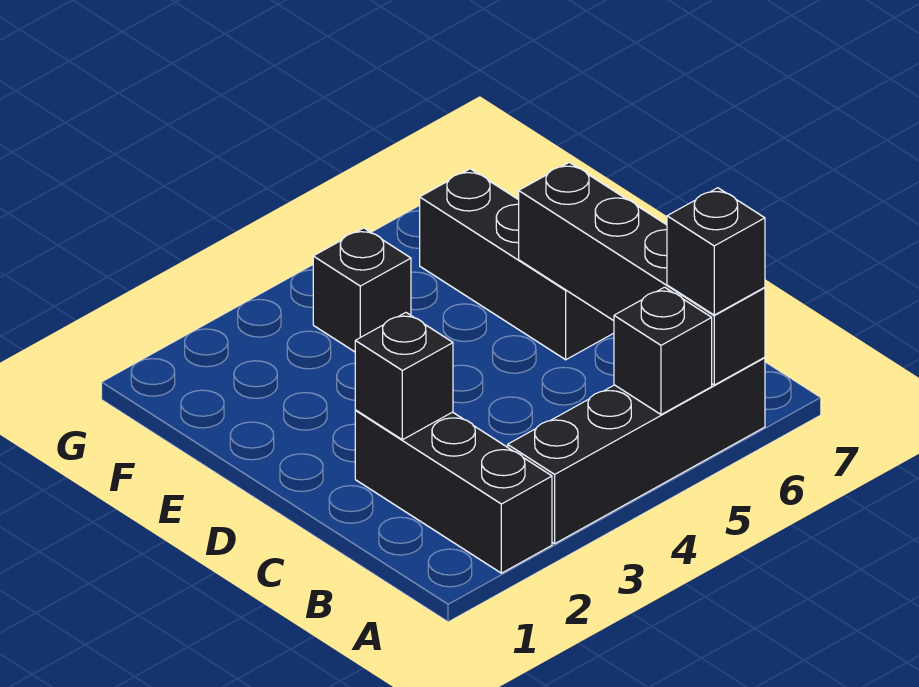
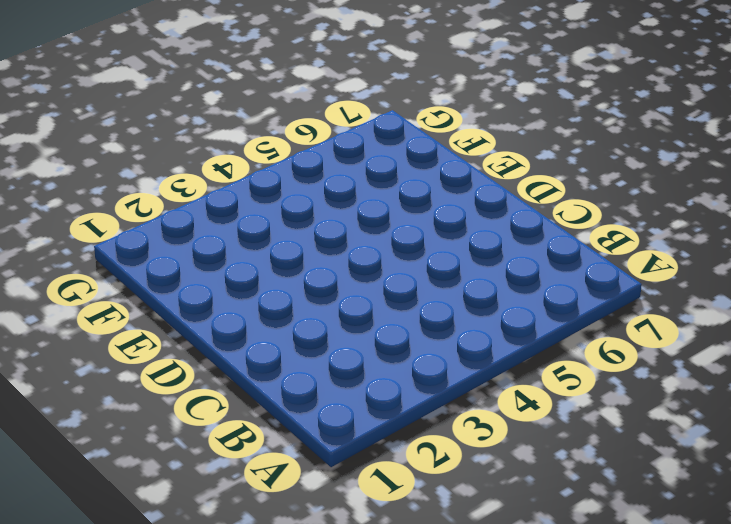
none -> black 1x3 brick [355,410,552,573]
none -> black 1x4 brick [508,358,765,544]

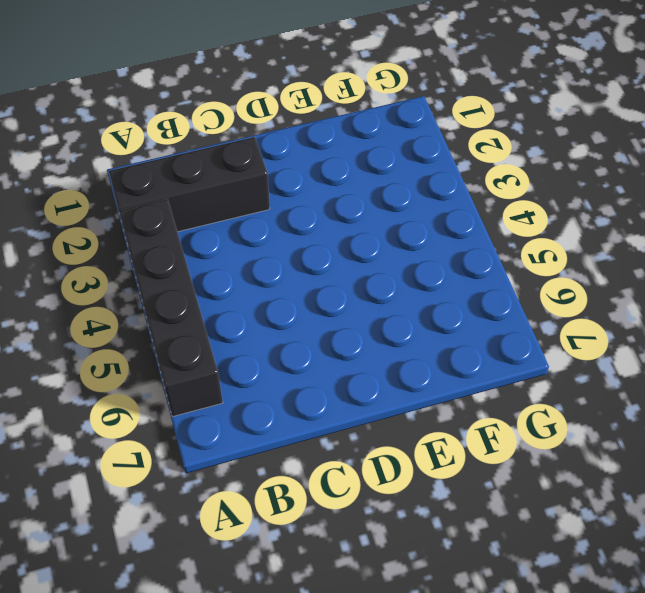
none -> black 1x3 brick [420,169,614,360]
none -> black 1x1 brick [313,228,411,352]

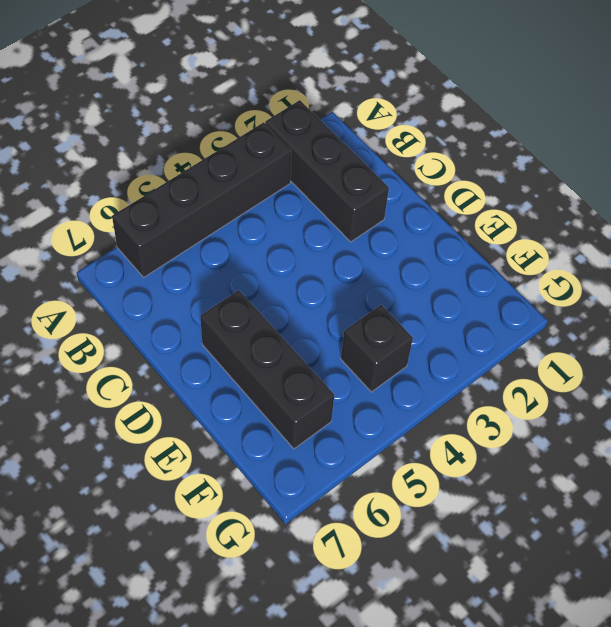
none -> black 1x1 brick [614,287,712,415]
none -> black 1x4 brick [519,162,765,385]

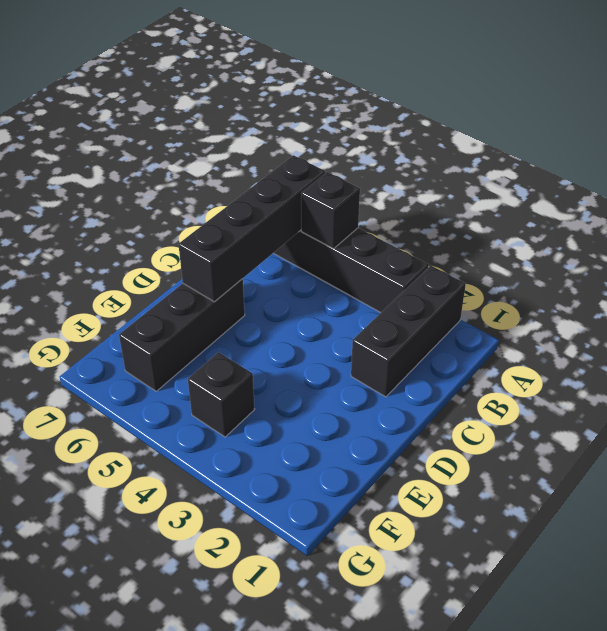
none -> black 1x1 brick [355,313,453,440]
none -> black 1x1 brick [667,188,765,315]

